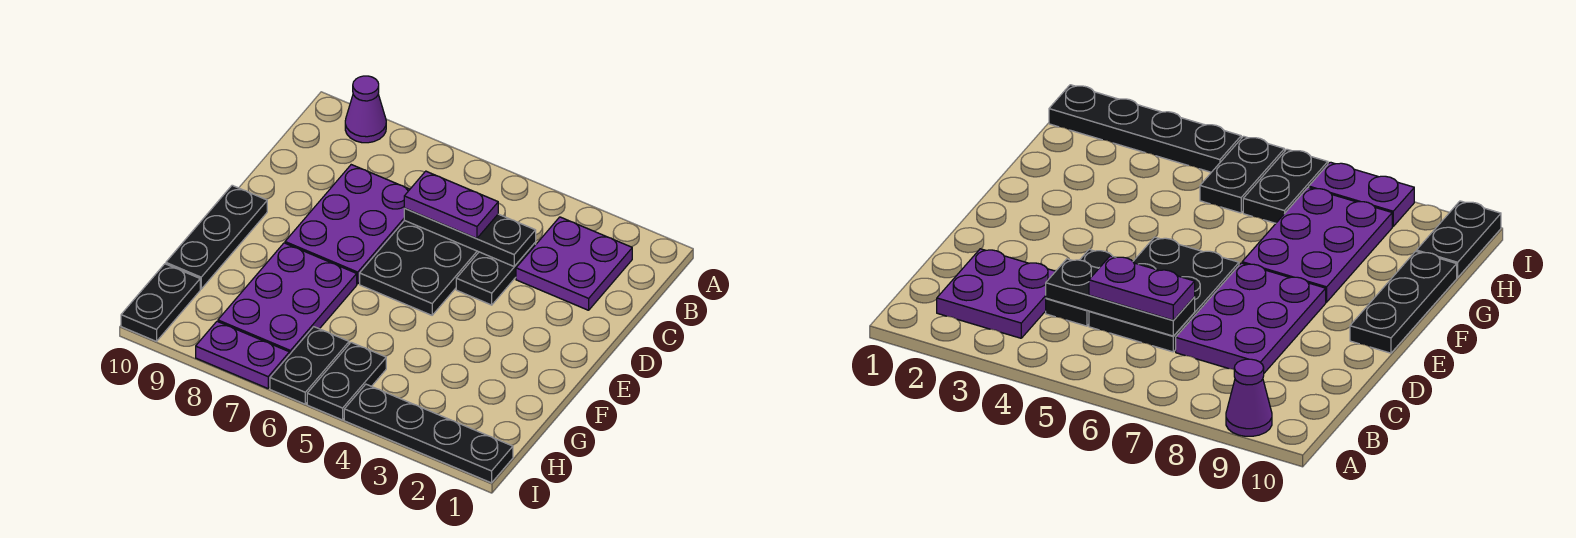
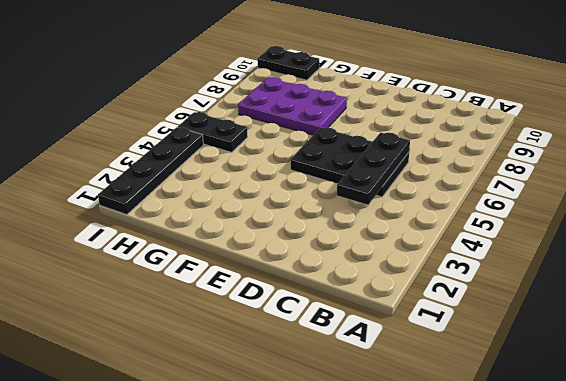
none -> purple 1x1 cone [345,76,386,143]
none -> purple 2x2 plate [516,217,632,310]
none -> black 1x2 plate [456,243,536,305]

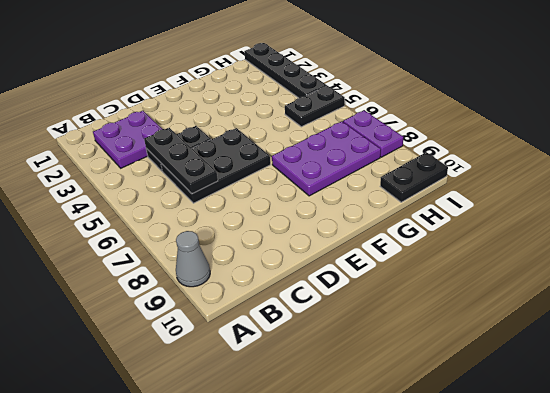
grey 1x1 cone [176,231,210,287] -> purple 1x1 cone [345,76,386,143]
none -> purple 2x3 plate [285,165,410,284]
none -> black 1x3 plate [166,185,267,289]
none -> black 1x2 plate [270,327,349,404]

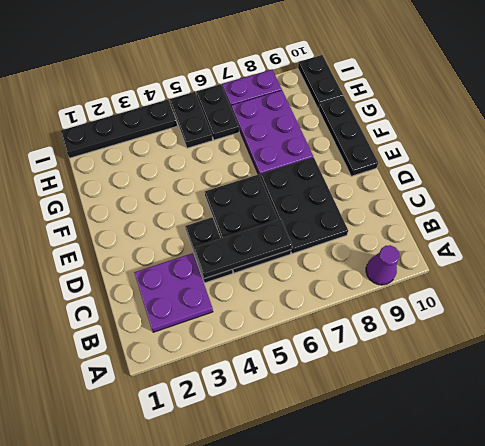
black 2x3 plate [260,157,348,254] -> purple 2x3 plate [285,165,410,284]
none -> purple 1x2 plate [404,171,498,239]

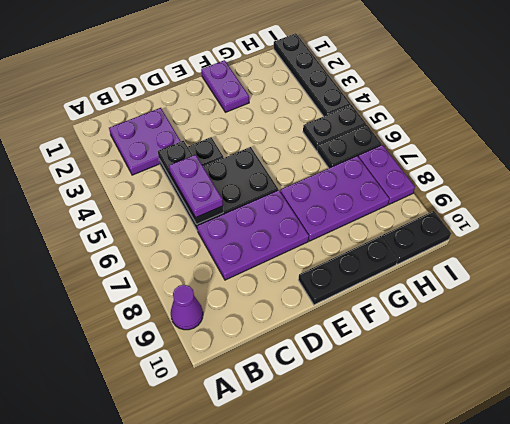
purple 1x2 plate [201,60,249,112] -> none

